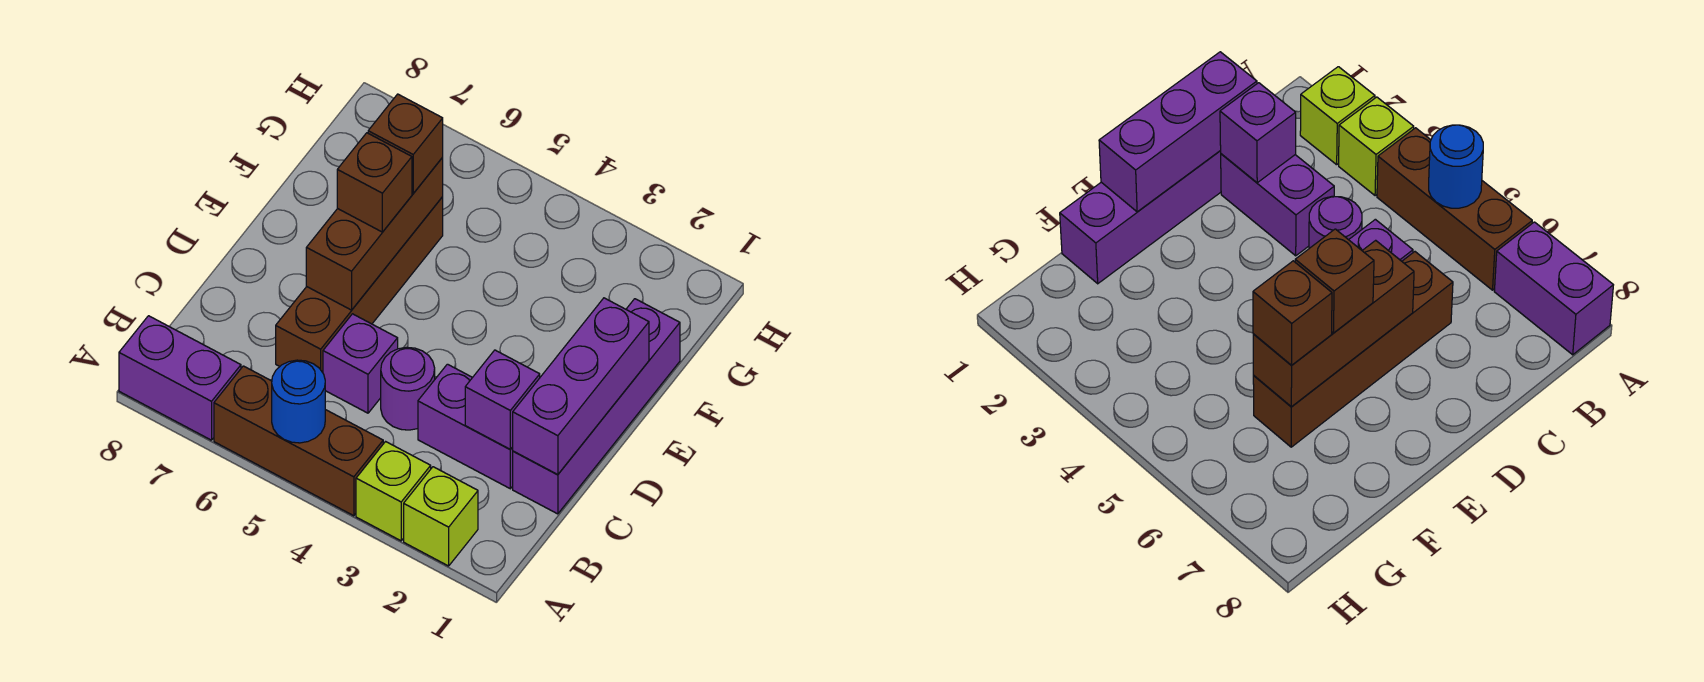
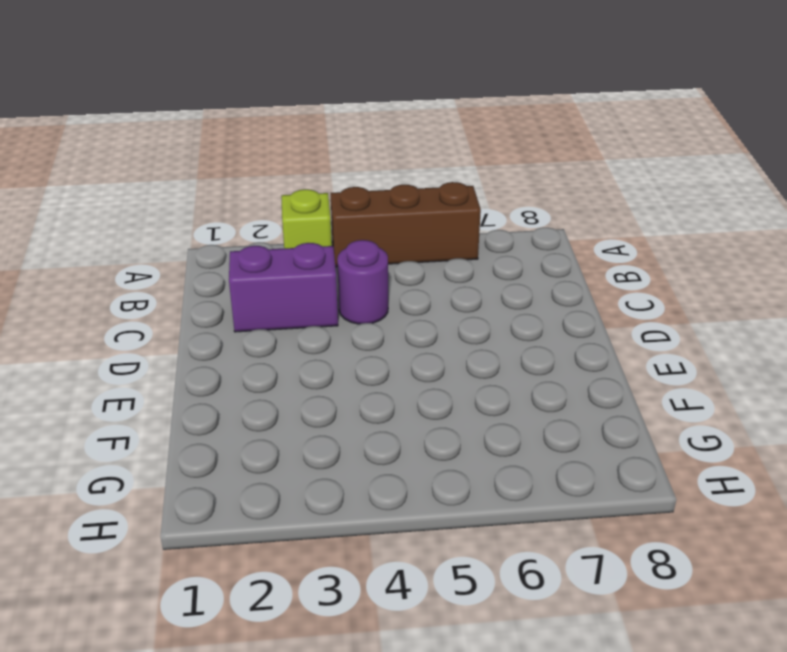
none -> lime 1x1 brick [404,467,478,566]
none -> purple 1x2 brick [119,316,241,440]
none -> purple 1x4 brick [513,299,680,514]

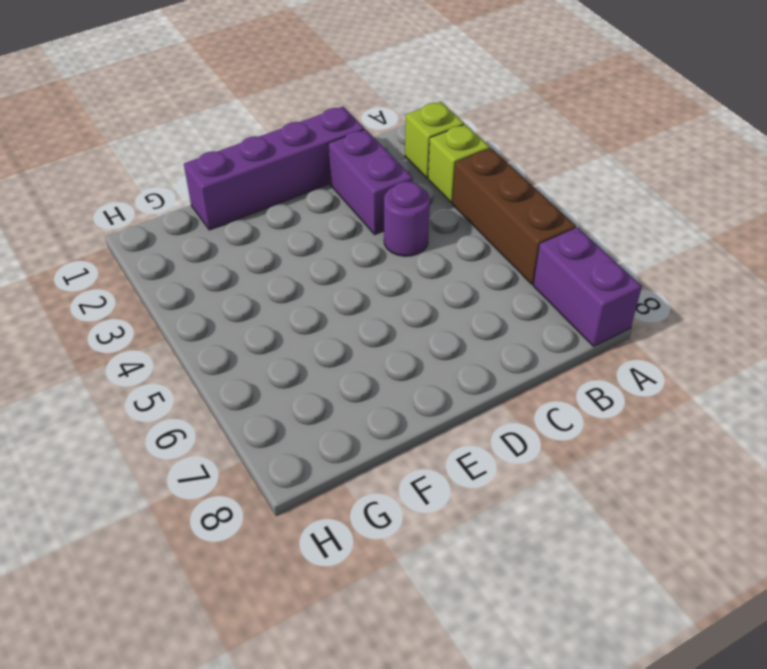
none -> purple 1x1 brick [323,314,398,413]
none -> brown 1x4 brick [276,197,443,373]
none -> blue 1x1 round brick [272,360,325,443]

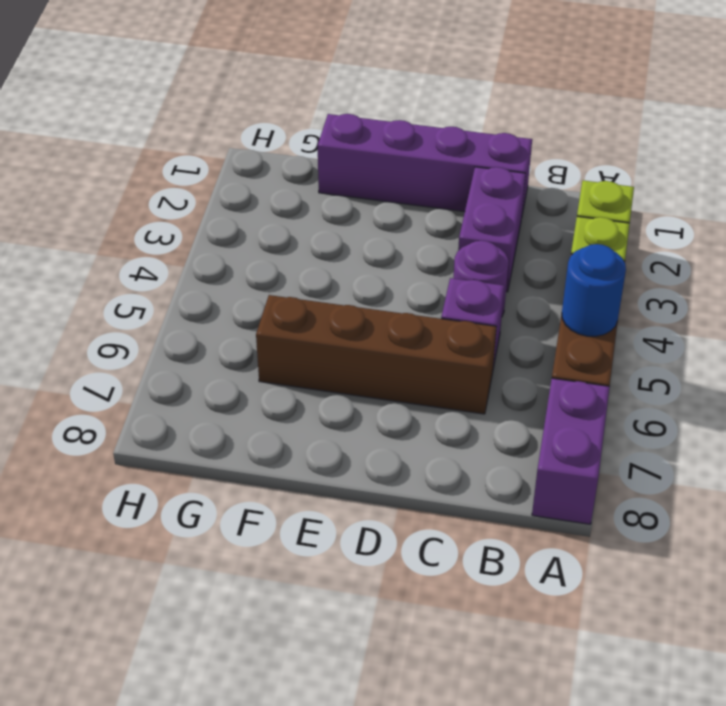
none -> purple 1x3 brick [513,298,649,475]
none -> purple 1x1 brick [465,350,540,449]
none -> brown 1x3 brick [306,157,443,310]

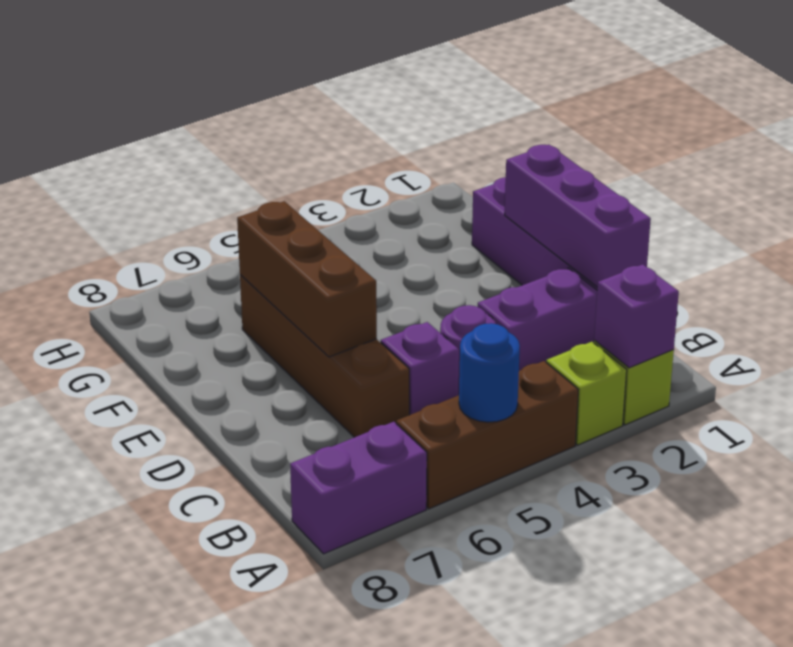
purple 1x1 brick [594,264,679,368] -> purple 1x1 brick moved to [465,350,540,449]
none -> brown 1x1 brick [337,133,412,232]
none -> brown 1x1 brick [368,94,443,193]

